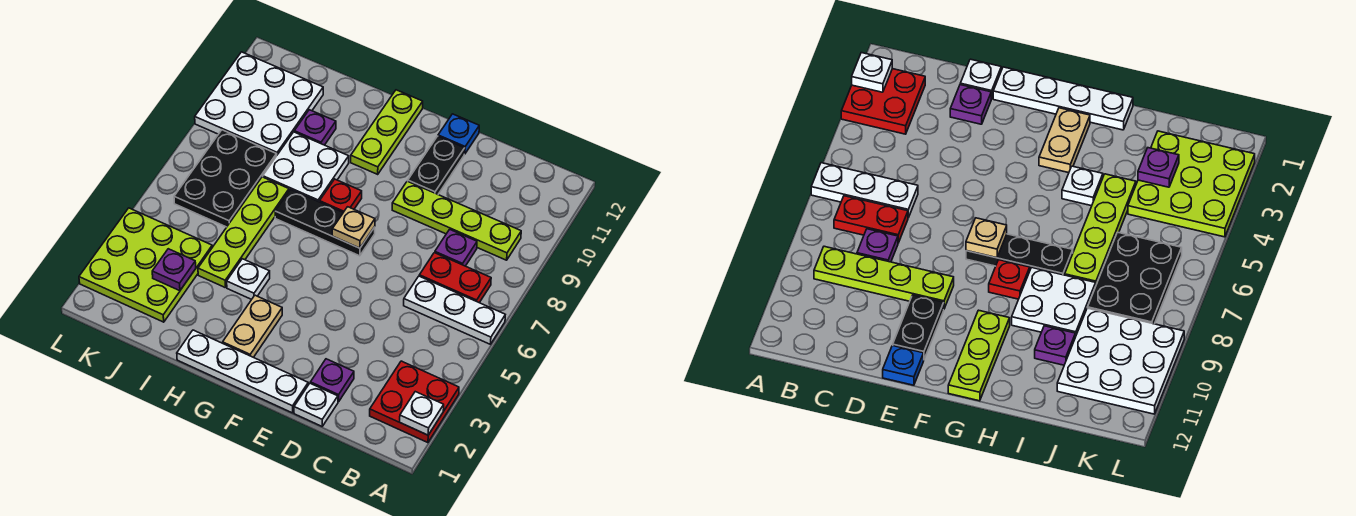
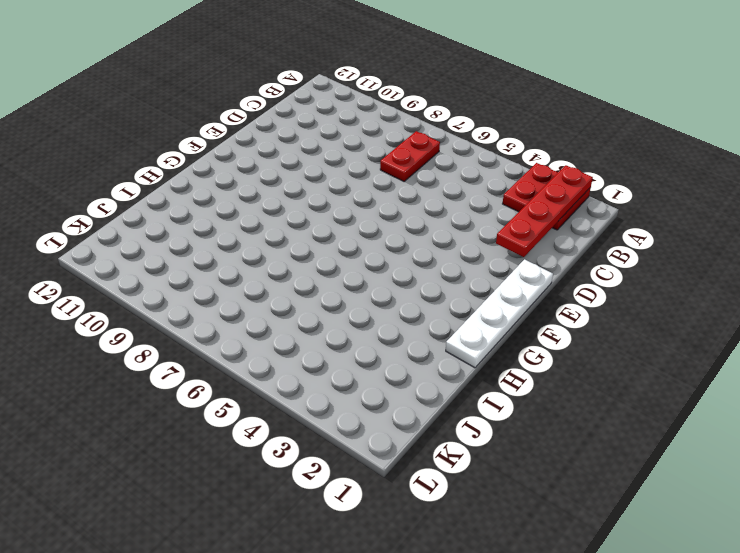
red 1x4 plate [496,165,593,257] -> white 1x1 plate [400,392,444,435]
none -> white 1x3 plate [404,276,505,344]
none -> lime 1x4 plate [392,181,521,260]
none -> purple 1x1 plate [435,229,477,266]

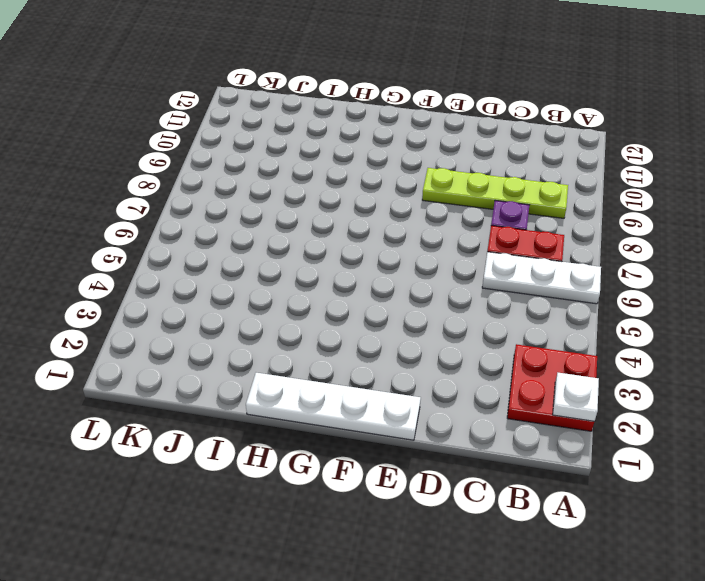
none -> white 1x1 plate [294,383,338,426]
none -> purple 1x1 plate [310,359,354,402]
none -> black 1x2 plate [408,136,465,194]

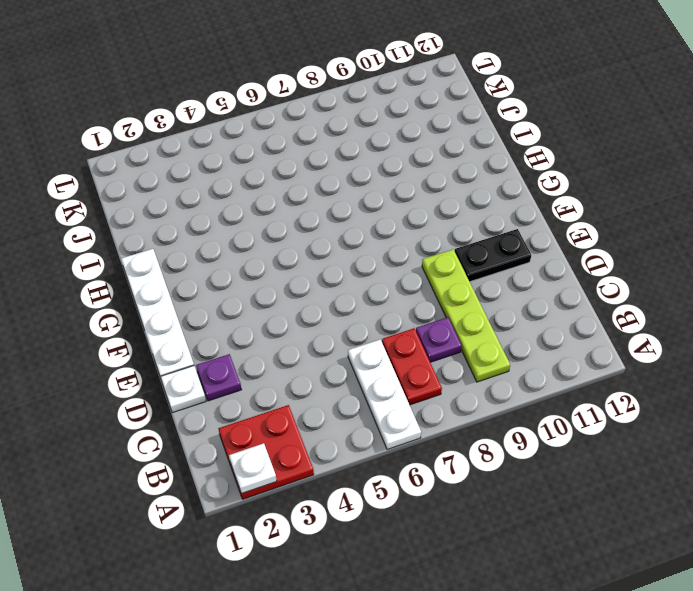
none -> blue 1x1 plate [438,114,479,154]
none -> black 1x3 plate [275,189,375,256]
none -> tan 1x2 plate [223,295,282,357]

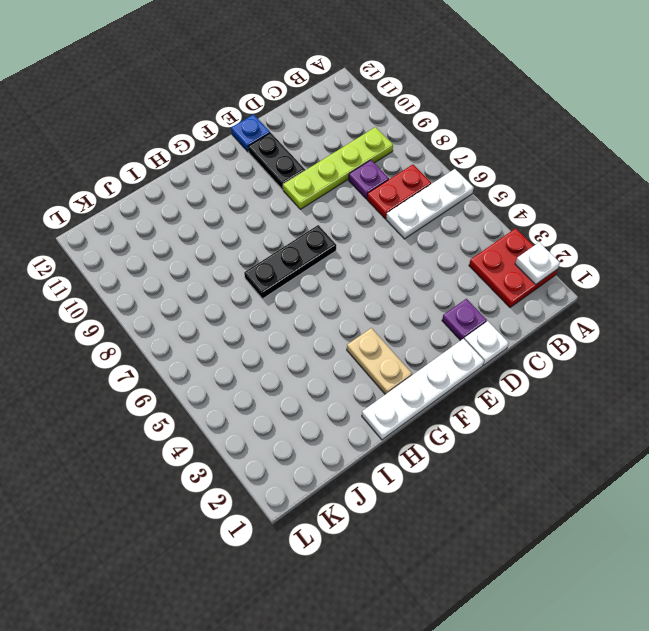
none -> red 1x1 plate [320,179,362,212]
none -> lime 1x3 plate [351,90,423,174]
none -> white 1x1 plate [227,259,270,300]

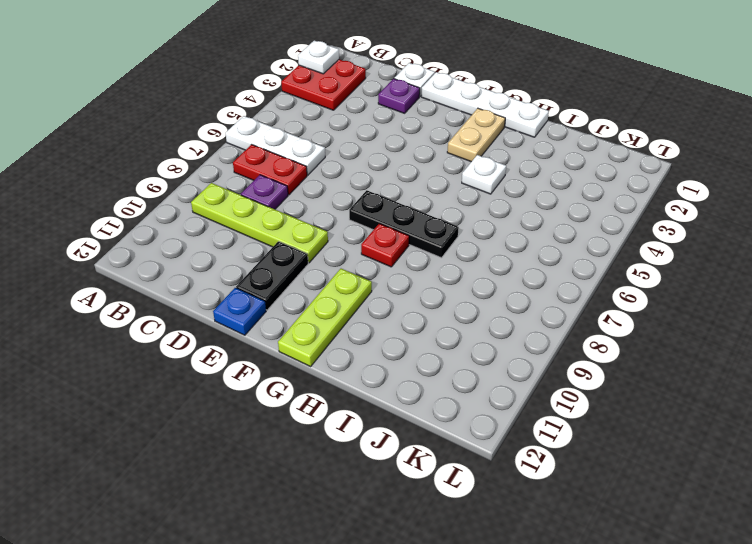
none -> white 2x2 plate [263,132,349,202]
none -> lime 1x4 plate [198,177,289,288]
none -> purple 1x1 plate [294,110,336,145]

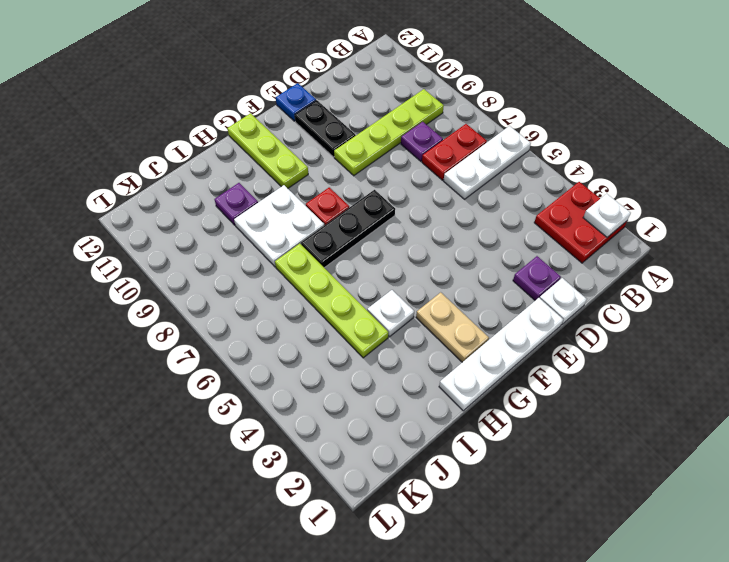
none -> lime 3x3 plate [79,208,212,322]
none -> black 2x3 plate [174,130,277,227]
none -> white 3x3 plate [195,52,323,155]

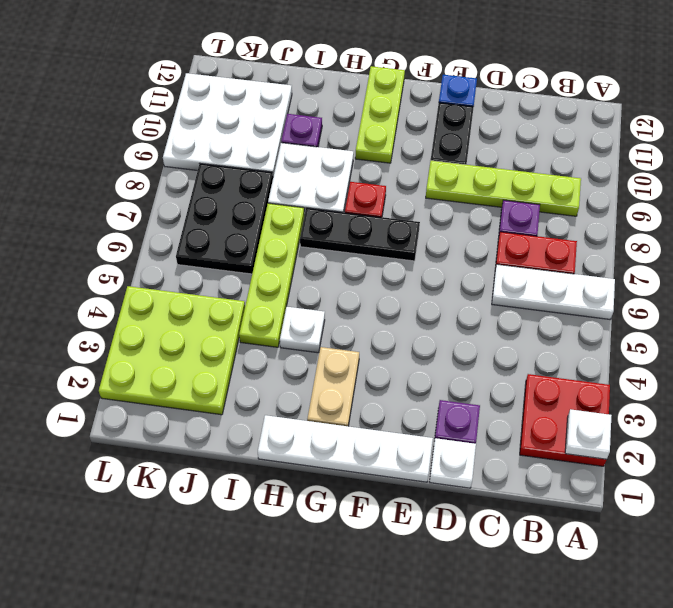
none -> tan 1x1 plate [332,207,375,248]
none -> purple 1x1 plate [152,249,196,291]

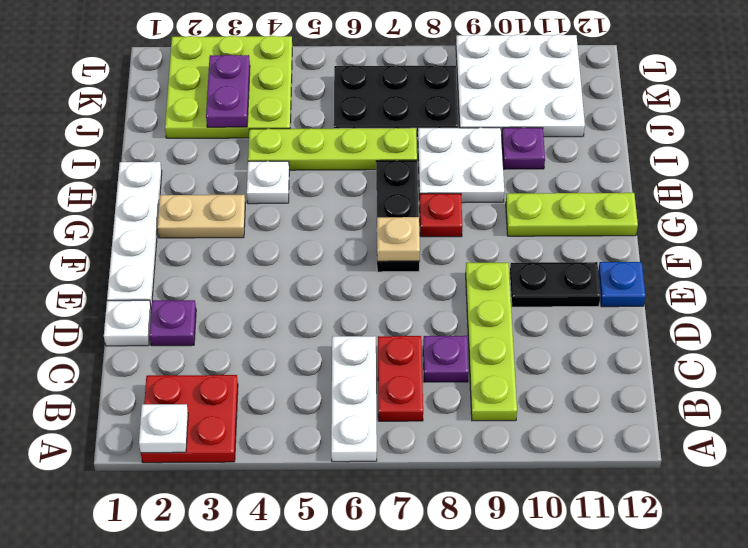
purple 1x2 plate [206,55,250,127] -> purple 1x1 plate [152,249,196,291]

